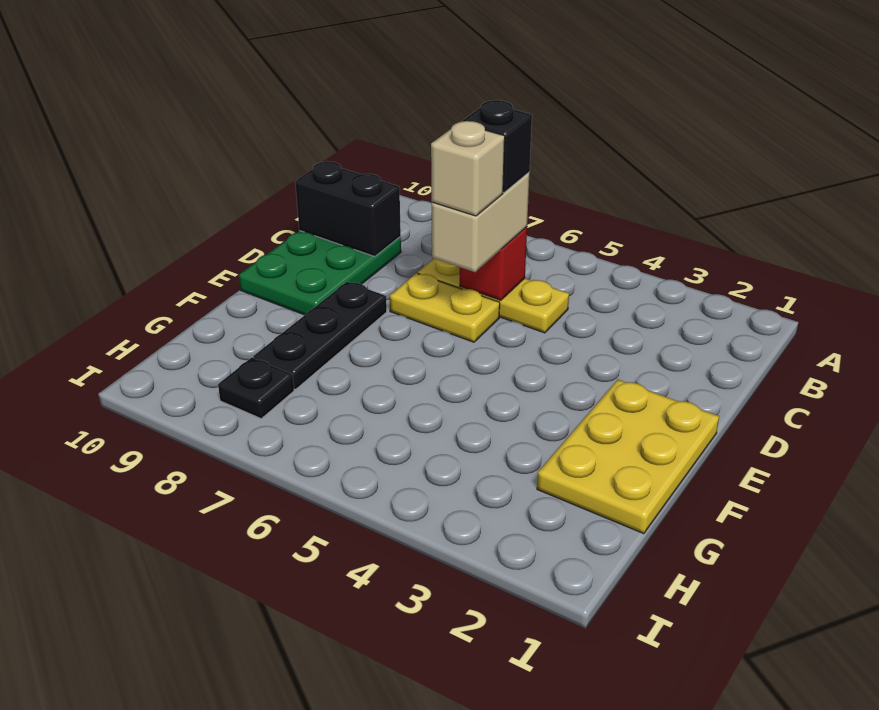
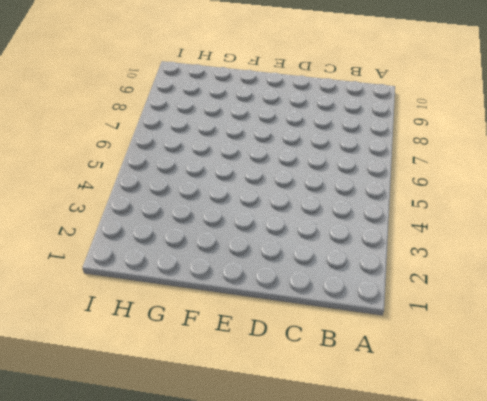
none -> yellow 1x3 plate [418,259,569,333]
none -> green 2x3 plate [239,231,401,315]

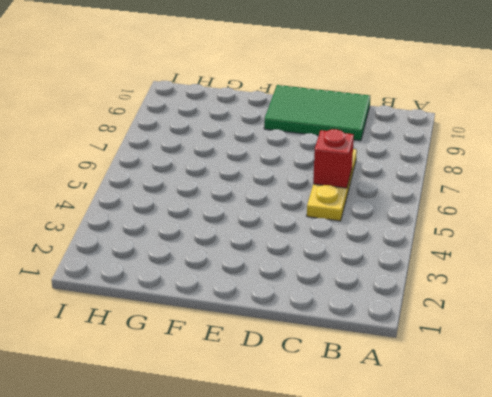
green 2x3 tile [264,85,370,141] -> green 2x3 plate [239,231,401,315]
none -> yellow 1x2 plate [390,273,500,342]
none -> yellow 2x3 plate [537,380,719,534]

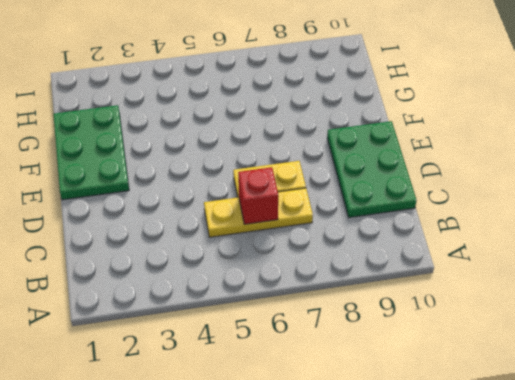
green 2x3 plate [53,105,129,200] -> yellow 2x3 plate [537,380,719,534]
none -> black 1x3 plate [253,282,387,389]
none -> black 1x1 plate [218,357,294,419]

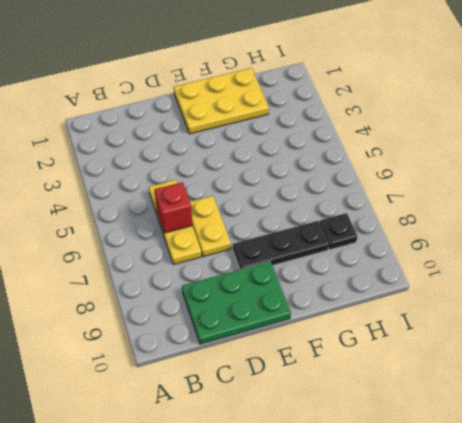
none -> black 1x2 brick [295,161,401,257]
none -> tan 1x2 brick [432,173,529,272]

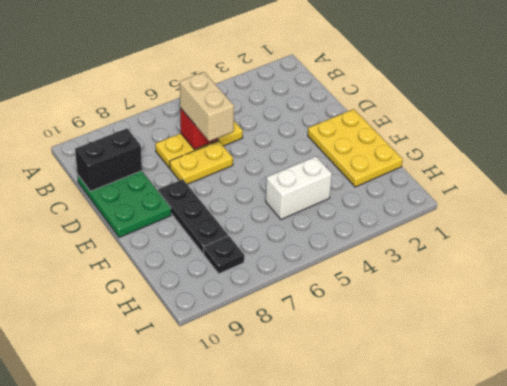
white 1x2 brick [266,156,332,219] -> none
none -> black 1x1 brick [461,100,532,193]
none -> tan 1x1 brick [431,121,505,216]

